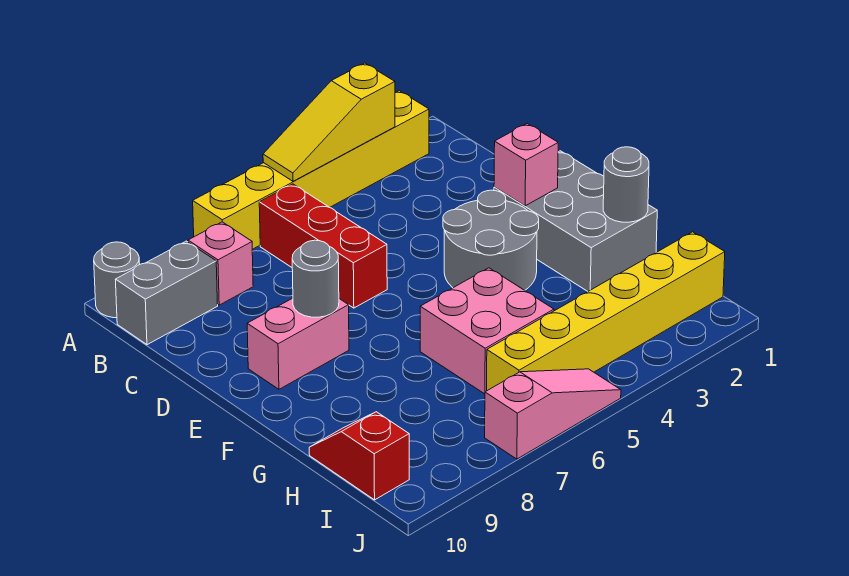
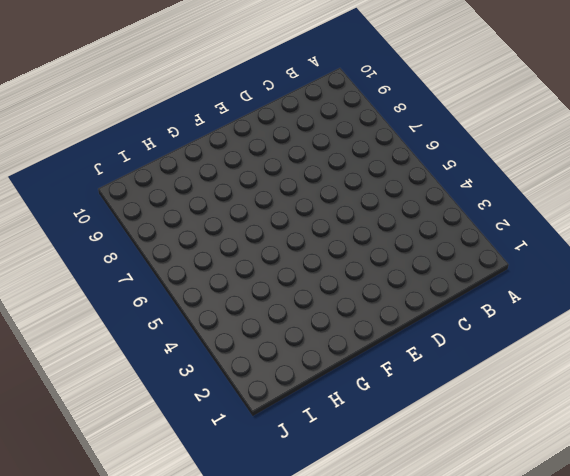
none -> yellow 1x6 brick [193,91,429,249]
none -> grey 1x1 round brick [94,242,140,318]
none -> red 1x3 brick [259,184,387,308]

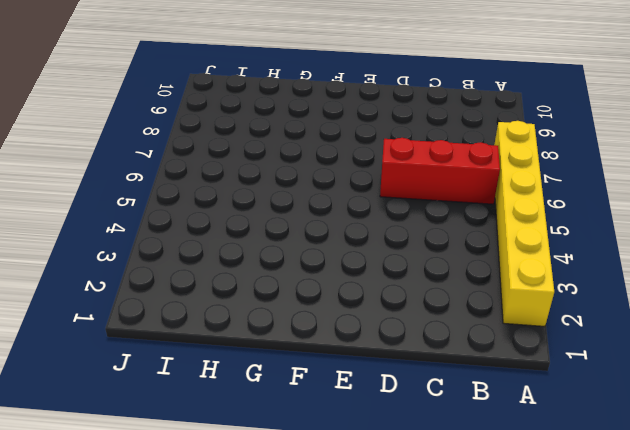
none -> grey 1x1 round brick [94,242,140,318]
none -> pink 1x1 brick [188,222,253,305]
none -> grey 1x2 brick [115,241,218,345]

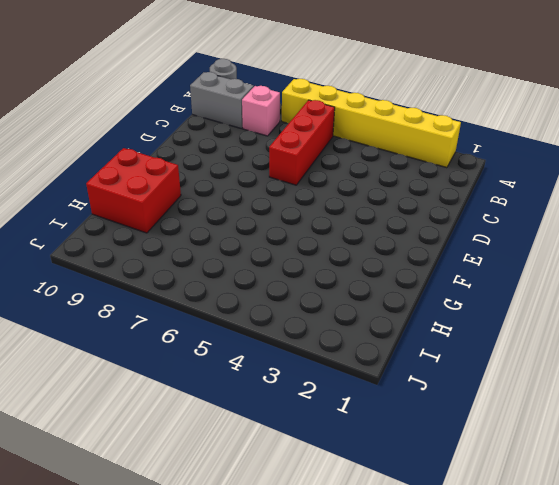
red 2x2 brick [86,148,181,233] -> red 1x2 slope [309,412,409,500]
none -> grey 2x3 brick [494,151,657,291]
none -> grey 2x2 round brick [443,190,539,290]
none -> pink 1x2 brick [247,298,349,389]

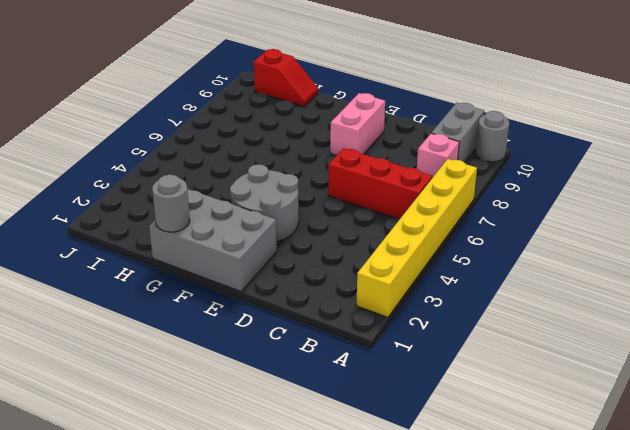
none -> pink 2x2 brick [420,268,554,394]
none -> yellow 1x6 brick [487,232,725,391]
none -> pink 1x3 slope [485,369,621,459]

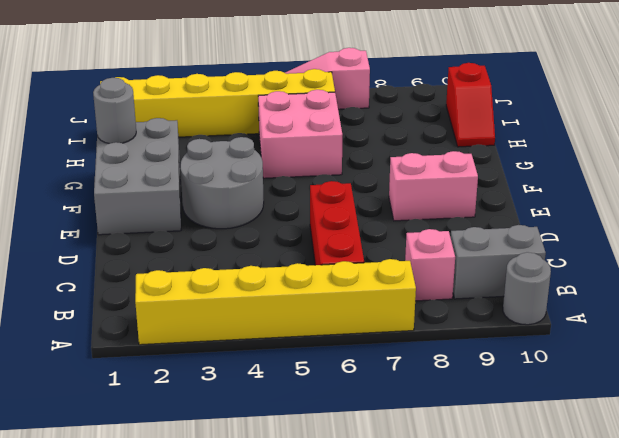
none -> yellow 1x3 slope [263,63,395,181]
none -> pink 1x1 brick [494,124,558,206]
none -> grey 1x1 round brick [292,240,339,317]

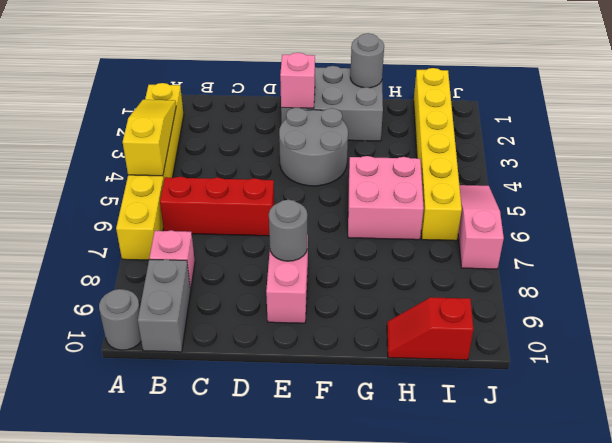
yellow 1x3 slope [123,100,176,176] -> yellow 1x3 slope turned to [263,63,395,181]

